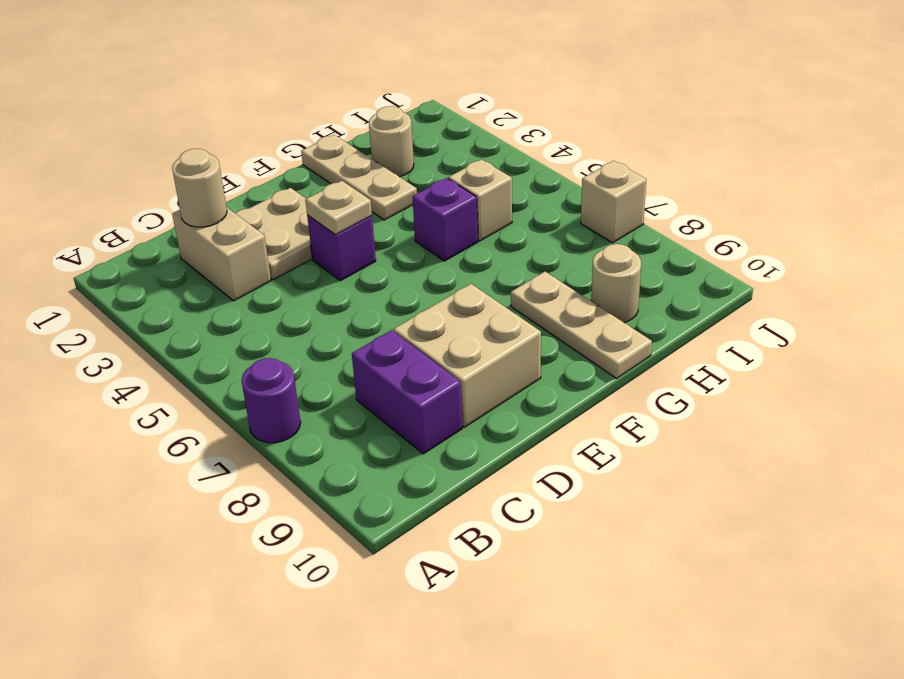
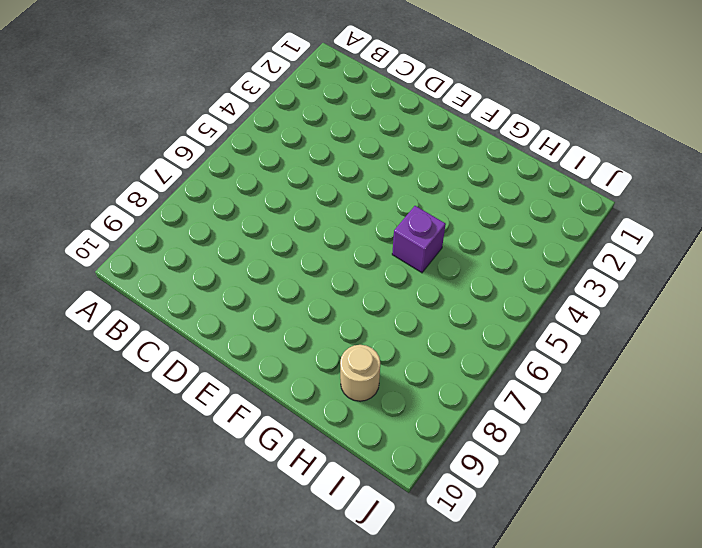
none -> purple 1x1 round brick [242,358,301,443]
none -> tan 1x2 brick [172,207,271,301]
none -> purple 1x2 brick [352,330,462,454]

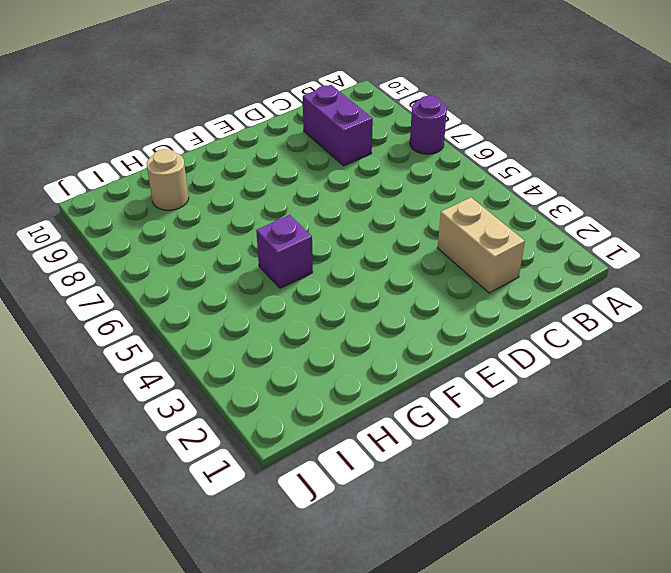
none -> tan 2x2 plate [235,188,312,280]
none -> tan 2x2 brick [393,284,541,427]
none -> purple 1x1 brick [307,215,376,281]

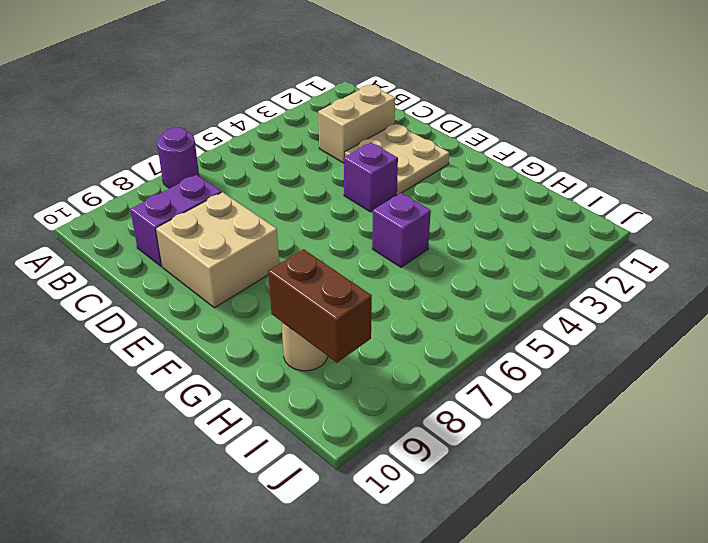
brown 1x2 brick [268,249,372,363] -> none
none -> tan 1x3 plate [301,135,417,220]
none -> tan 1x3 plate [511,272,652,378]
none -> tan 1x1 round brick [369,106,414,177]

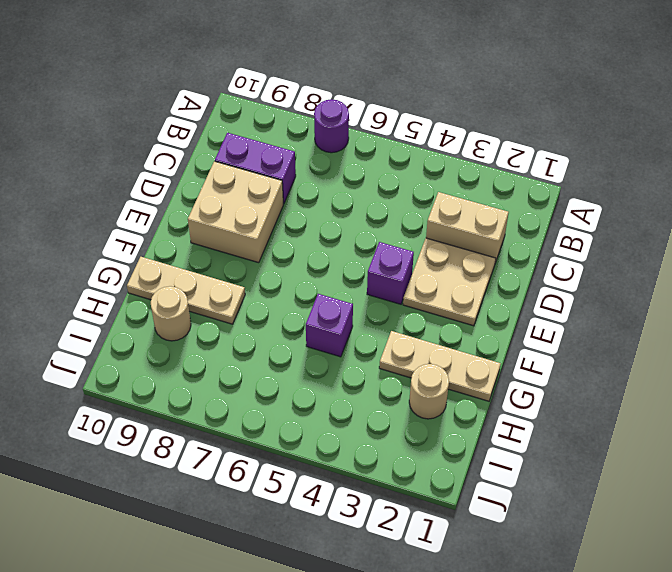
none -> tan 1x1 brick [448,159,512,241]
none -> tan 1x1 brick [581,161,646,243]
none -> tan 1x1 round brick [172,149,227,227]

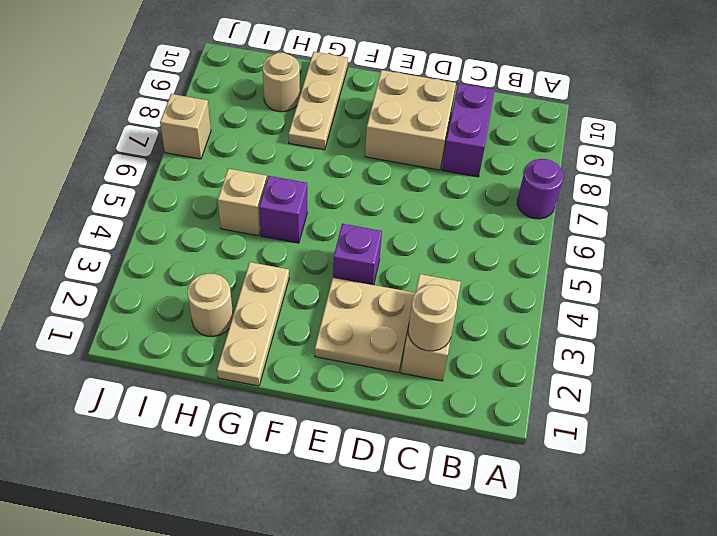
none -> tan 1x1 plate [305,181,372,235]

